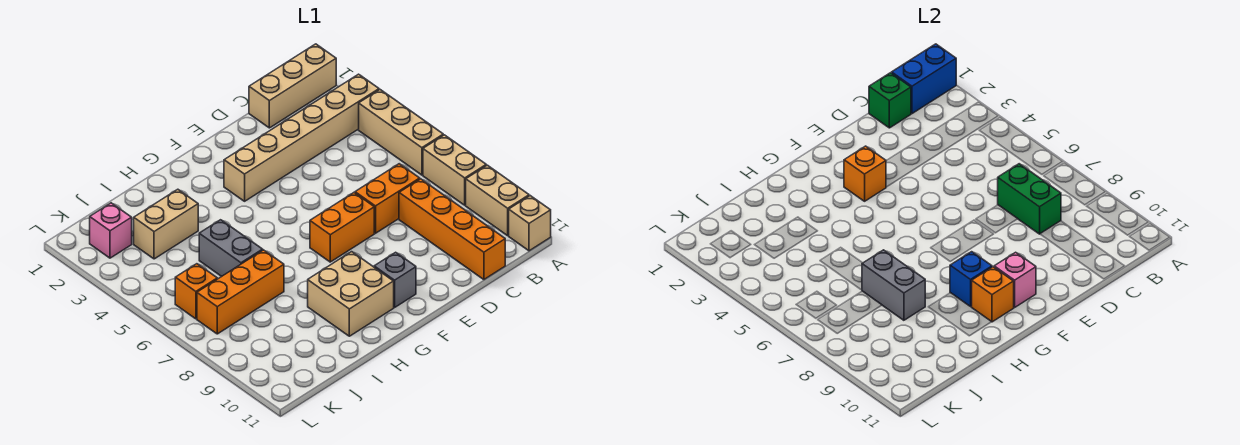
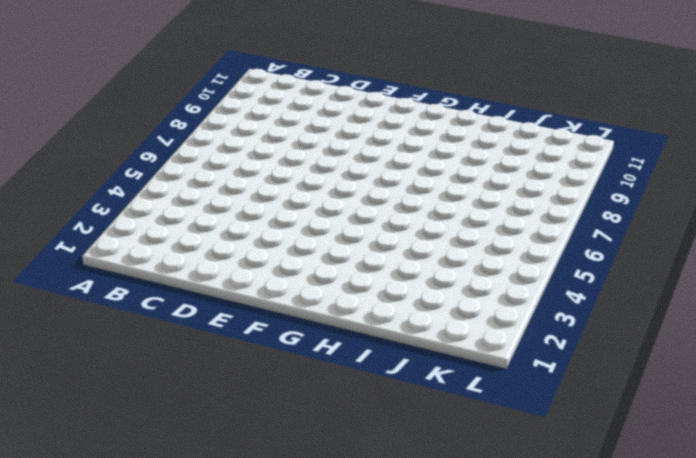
none -> tan 1x3 brick [249,44,336,128]
none -> tan 1x6 brick [224,74,379,201]
none -> tan 1x3 brick [359,90,443,175]

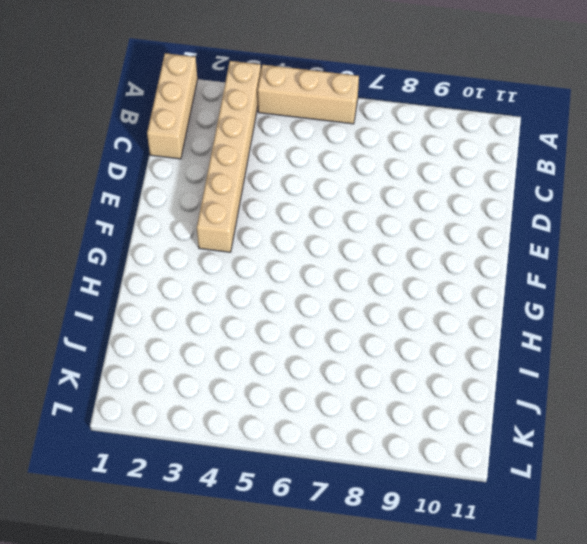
none -> tan 1x2 brick [423,135,486,205]
none -> tan 1x2 brick [466,165,529,236]
none -> tan 1x1 brick [509,196,551,251]

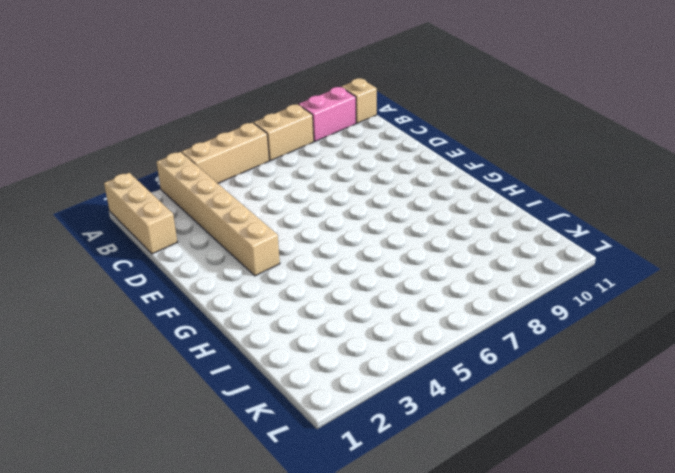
pink 1x2 brick [299,87,356,141] -> tan 1x2 brick [466,165,529,236]
none -> orange 1x2 brick [355,164,420,233]
none -> orange 1x4 brick [399,179,505,280]
none -> orange 1x2 brick [310,193,374,262]

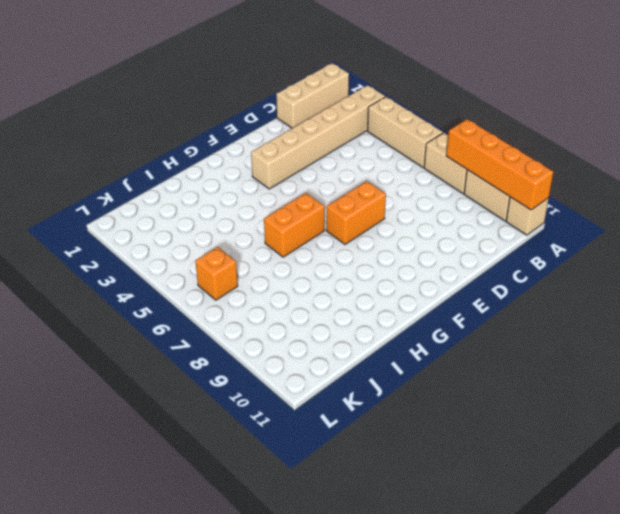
orange 1x4 brick [446,119,553,210] -> orange 1x4 brick moved to [399,179,505,280]
orange 1x2 brick [264,193,325,257] -> orange 1x2 brick moved to [355,164,420,233]
none -> grey 1x1 brick [374,252,416,307]
none -> tan 2x2 brick [308,252,394,336]
none -> tan 1x2 brick [134,189,198,259]

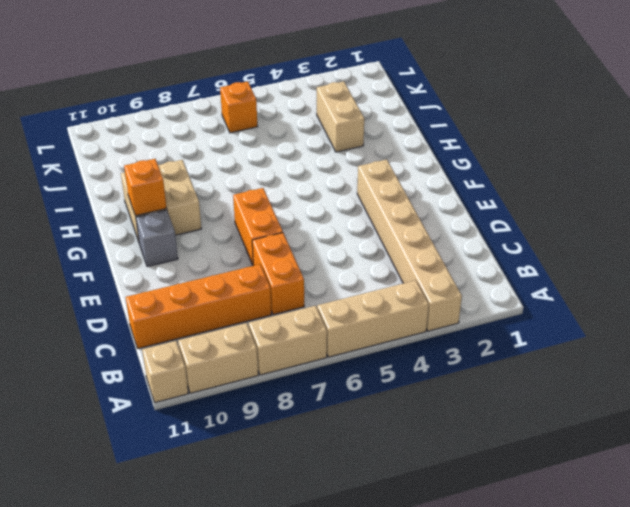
none -> tan 1x3 brick [249,44,336,128]
none -> grey 1x2 brick [199,220,263,276]
none -> orange 1x3 brick [197,250,284,334]

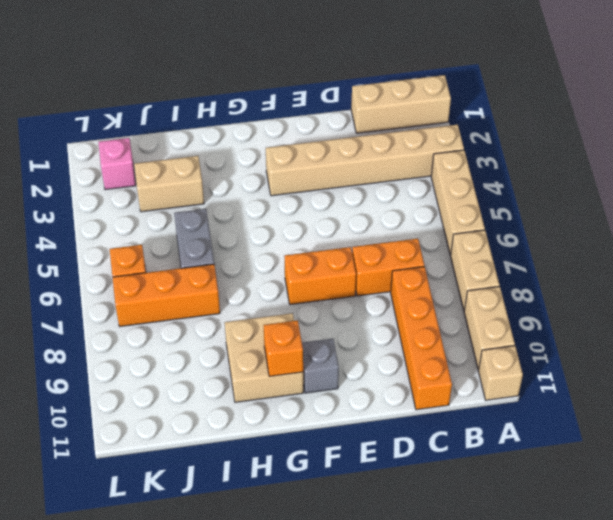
none -> blue 1x2 brick [892,44,956,114]
none -> green 1x1 brick [869,73,911,128]
none -> green 1x2 brick [998,164,1061,234]

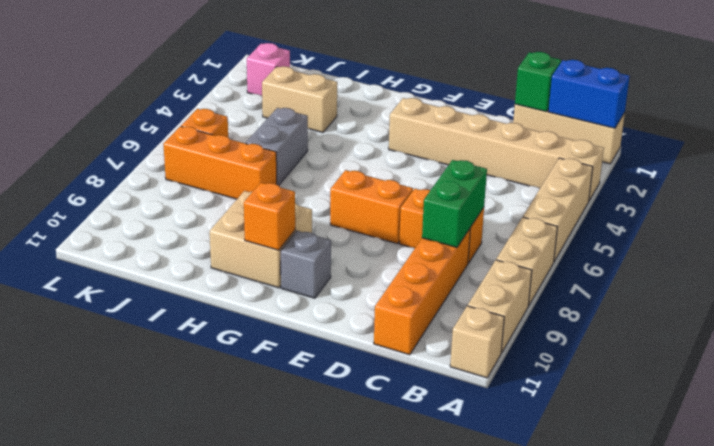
none -> orange 1x1 brick [844,146,886,201]
none -> pink 1x1 brick [994,252,1036,307]
none -> blue 1x1 brick [950,252,992,306]

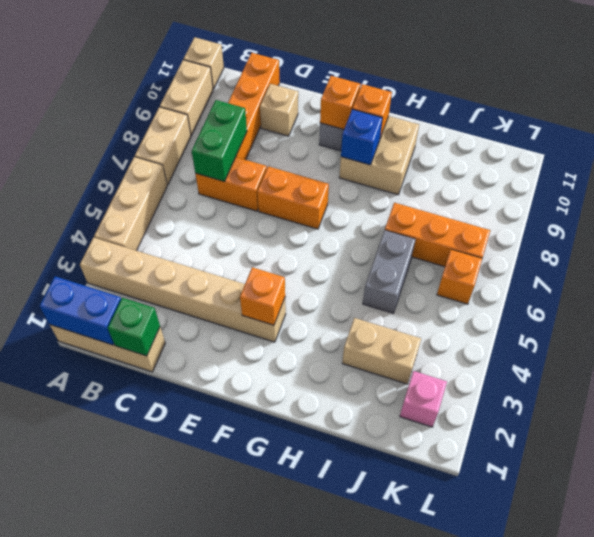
tan 1x1 brick [260,84,298,136] -> none
orange 1x1 brick [320,76,360,129] -> pink 1x1 brick [994,252,1036,307]
none -> grey 1x2 brick [862,250,925,320]

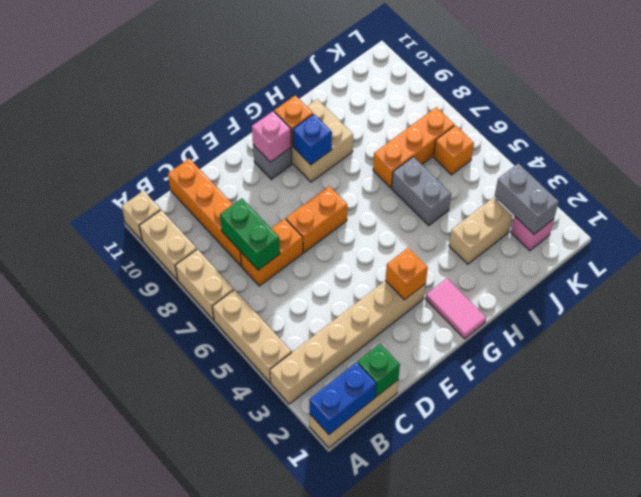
pink 1x2 tile [426,278,486,339] -> none
grey 1x2 brick [495,163,559,234] -> grey 1x2 brick moved to [862,250,925,320]

